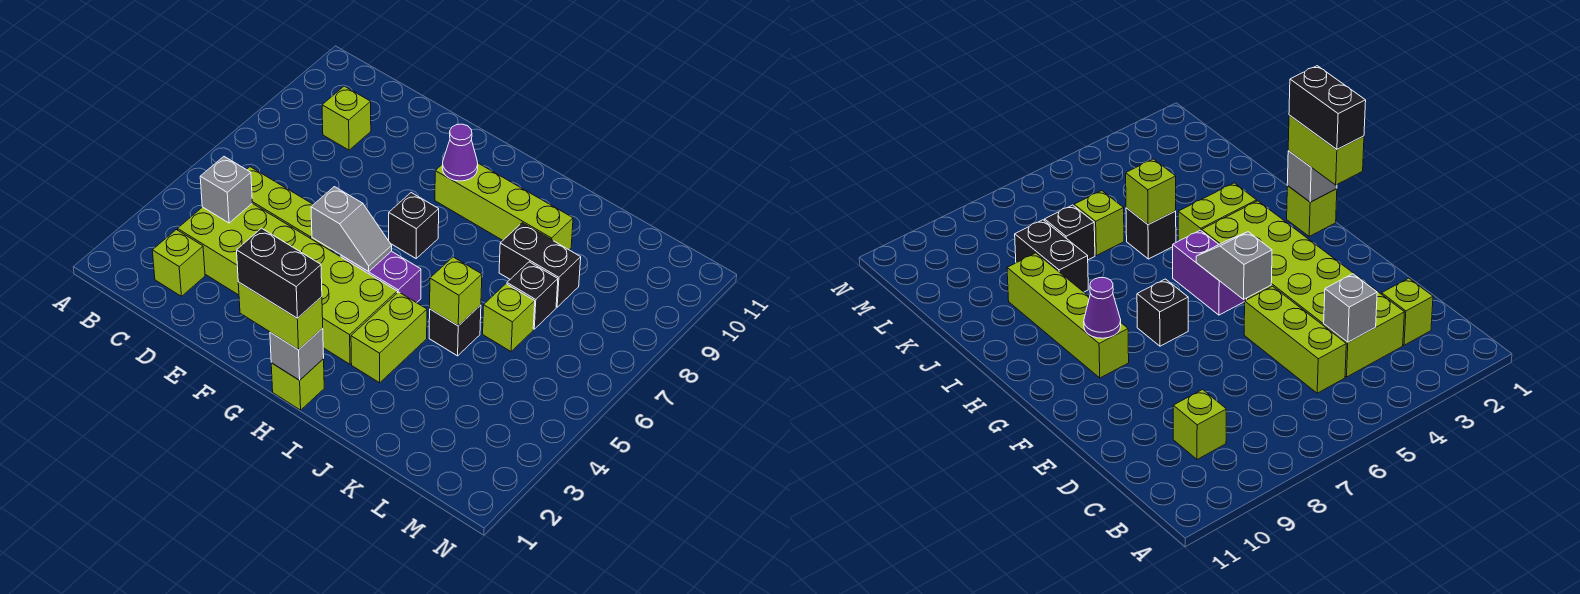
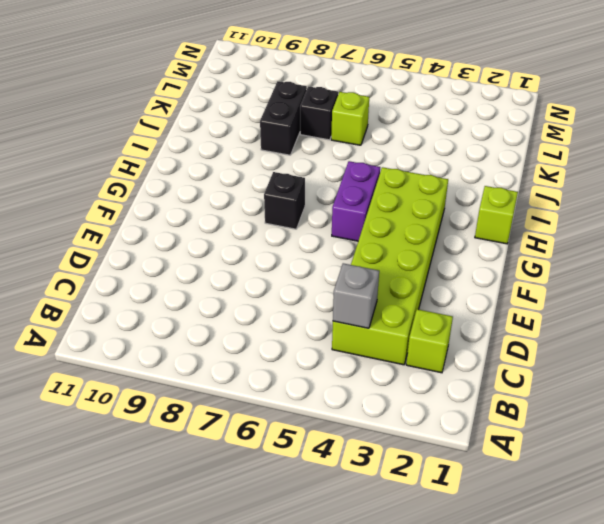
none -> lime 1x3 brick [247,167,331,250]
none -> lime 1x1 brick [322,86,371,150]
none -> lime 1x4 brick [435,163,573,250]

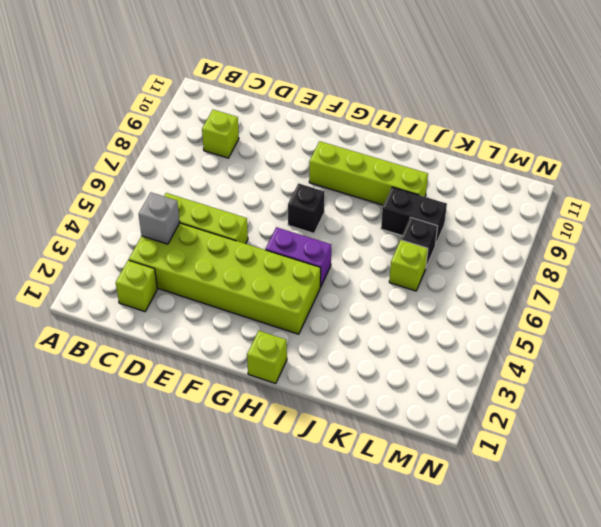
none -> lime 1x2 brick [351,292,427,383]
none -> black 1x1 brick [429,305,481,356]
none -> grey 1x2 slope [311,187,392,272]

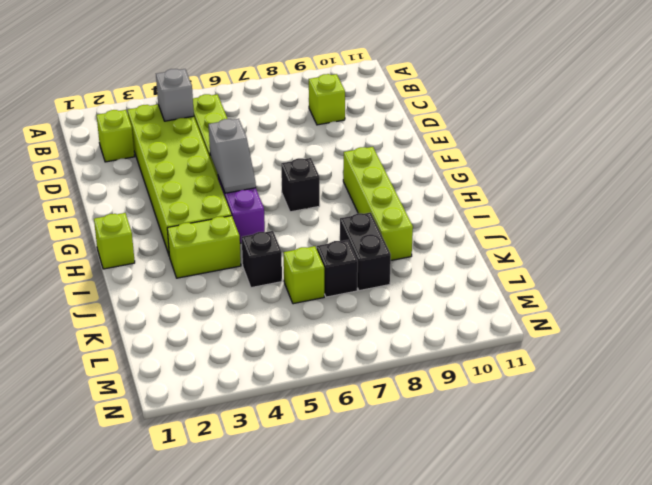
none -> purple 1x1 cone [442,124,478,181]
none -> grey 1x1 brick [270,328,324,380]
none -> lime 1x1 brick [430,257,482,326]

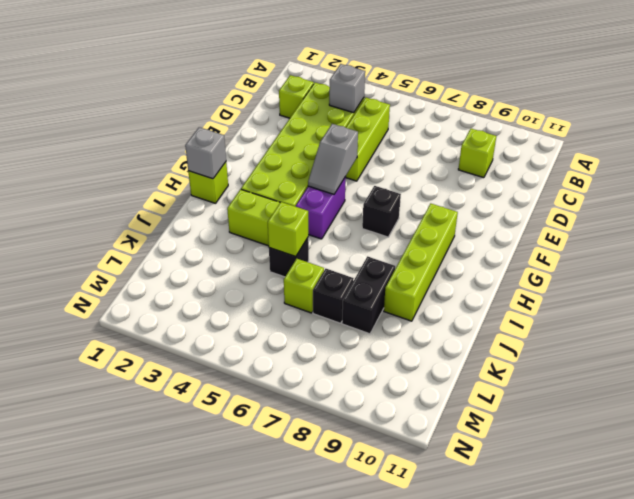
none -> purple 1x1 cone [442,124,478,181]
none -> lime 1x2 brick [238,282,323,350]
none -> black 1x2 brick [237,228,322,318]

